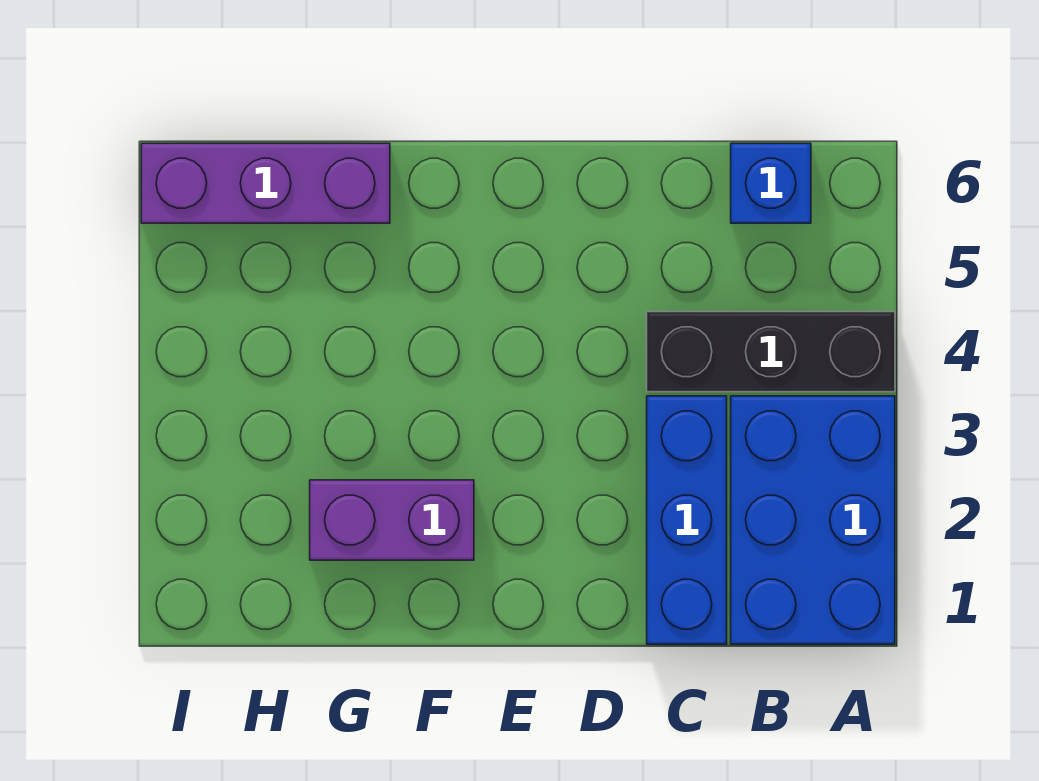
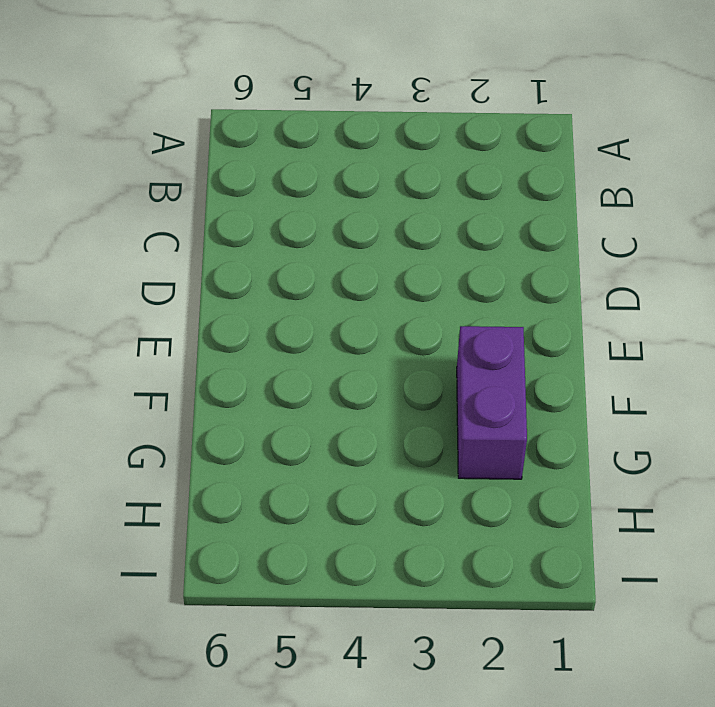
none -> blue 2x3 brick [731,396,895,644]
none -> black 1x3 brick [647,312,895,392]

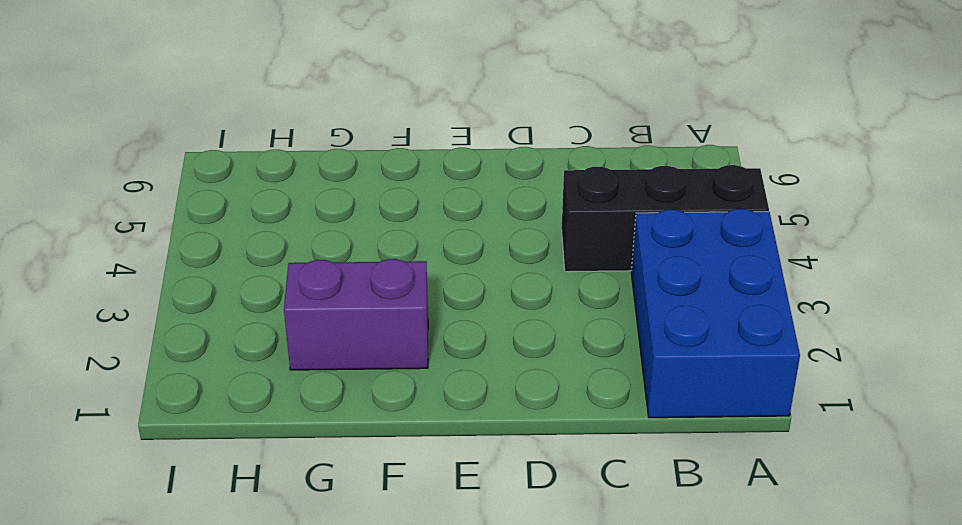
none -> blue 1x1 brick [731,143,811,223]
none -> blue 1x3 brick [647,396,727,644]

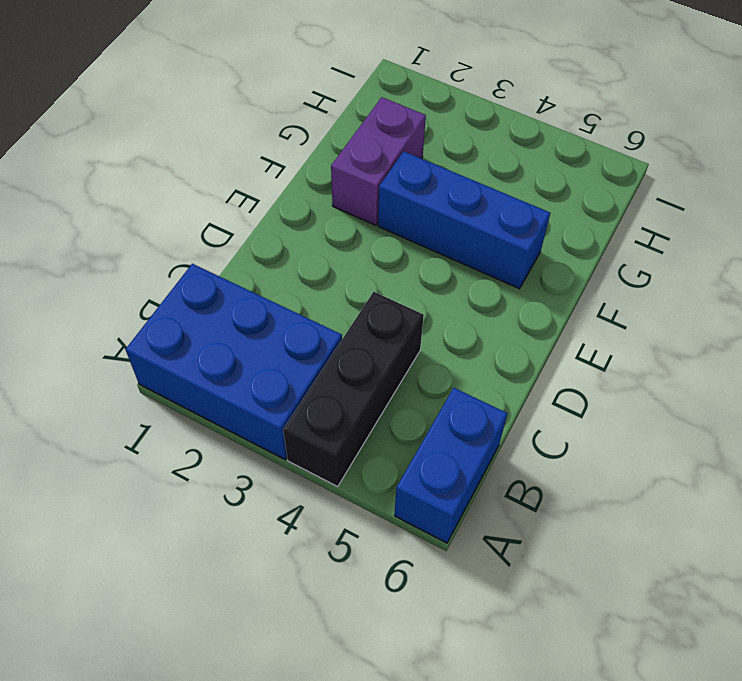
blue 1x2 brick [394,388,508,543] -> blue 1x1 brick [731,143,811,223]
blue 1x3 brick [378,151,550,289] -> blue 1x3 brick moved to [647,396,727,644]
none -> purple 1x3 brick [141,143,390,223]

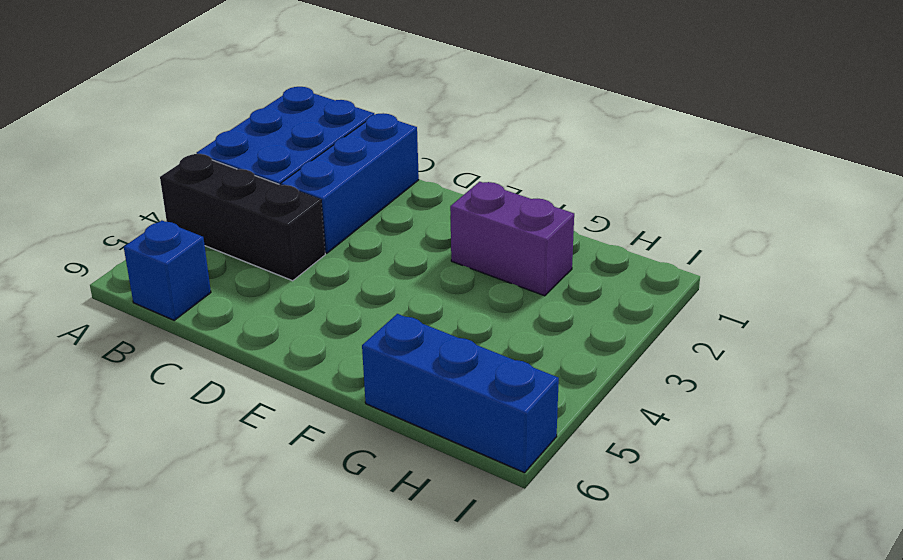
blue 1x3 brick [362,314,559,473] -> purple 1x3 brick [141,143,390,223]

